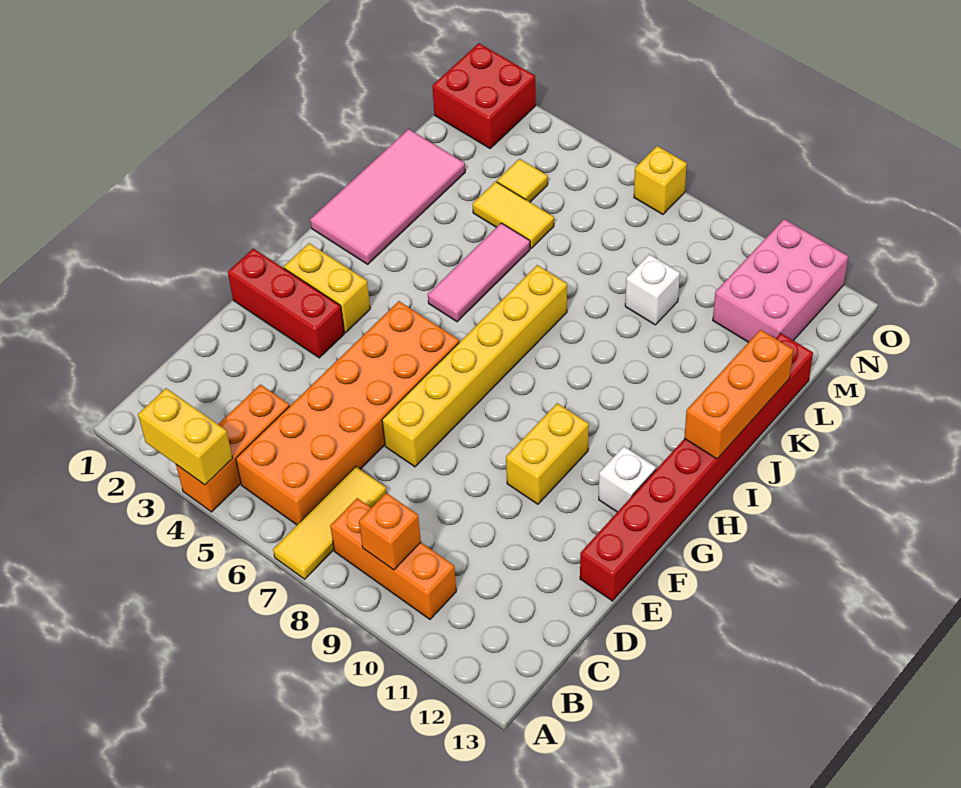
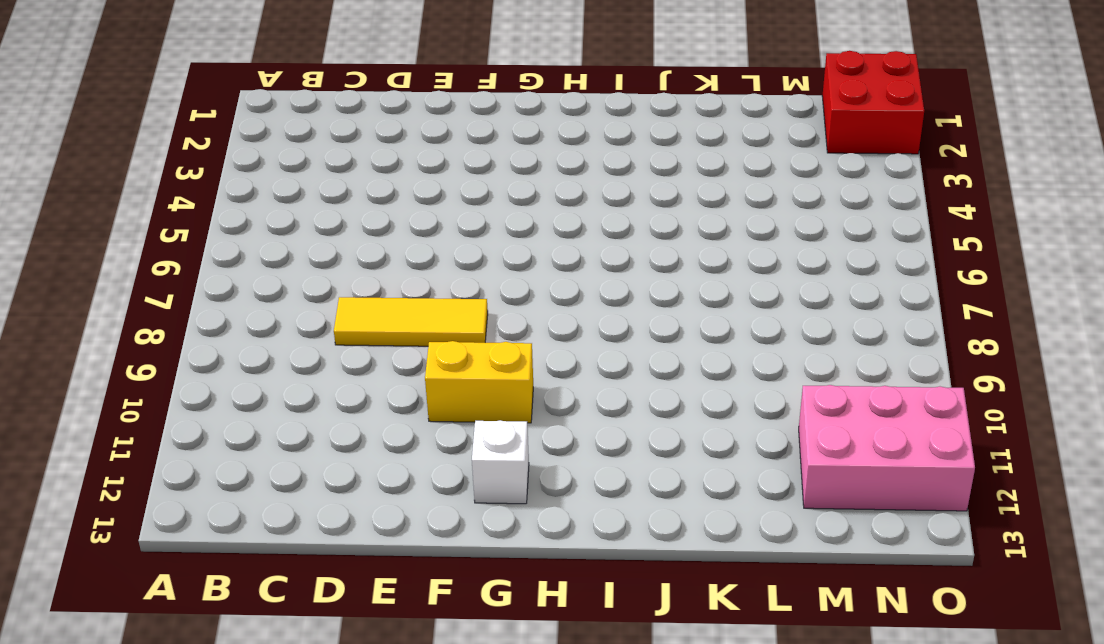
yellow 1x3 tile [334,297,488,346] -> yellow 1x3 tile moved to [273,467,387,579]
none -> orange 1x3 brick [176,384,290,512]
none -> orange 2x6 brick [236,301,459,525]
none -> orange 1x3 brick [330,498,456,619]

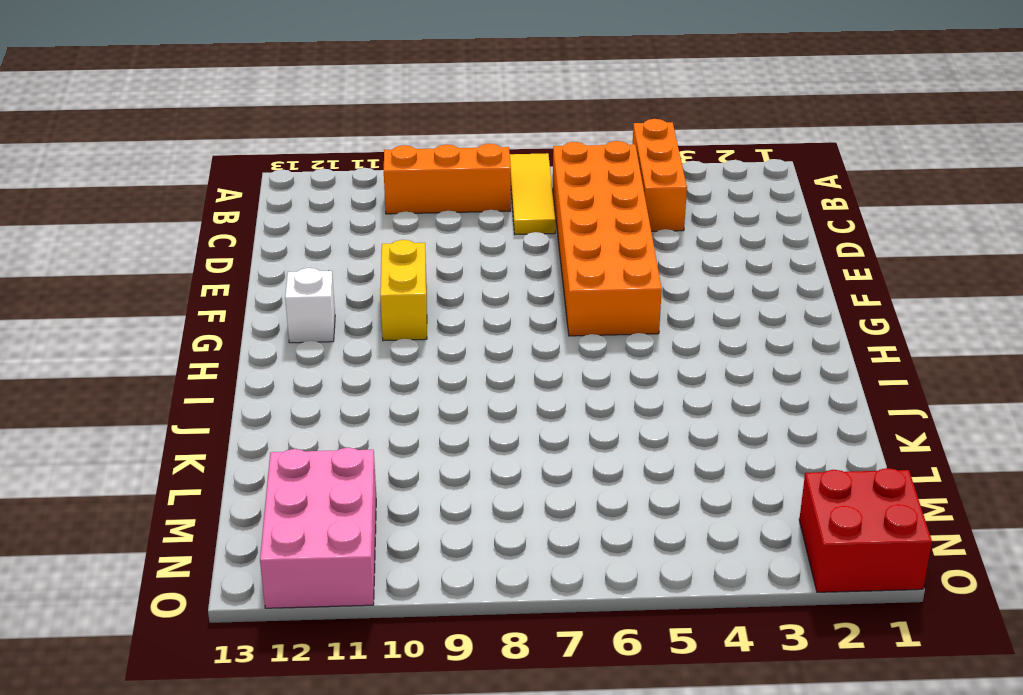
none -> yellow 1x6 brick [382,265,567,467]
none -> red 1x8 brick [580,333,813,601]
none -> red 1x3 brick [228,249,344,358]

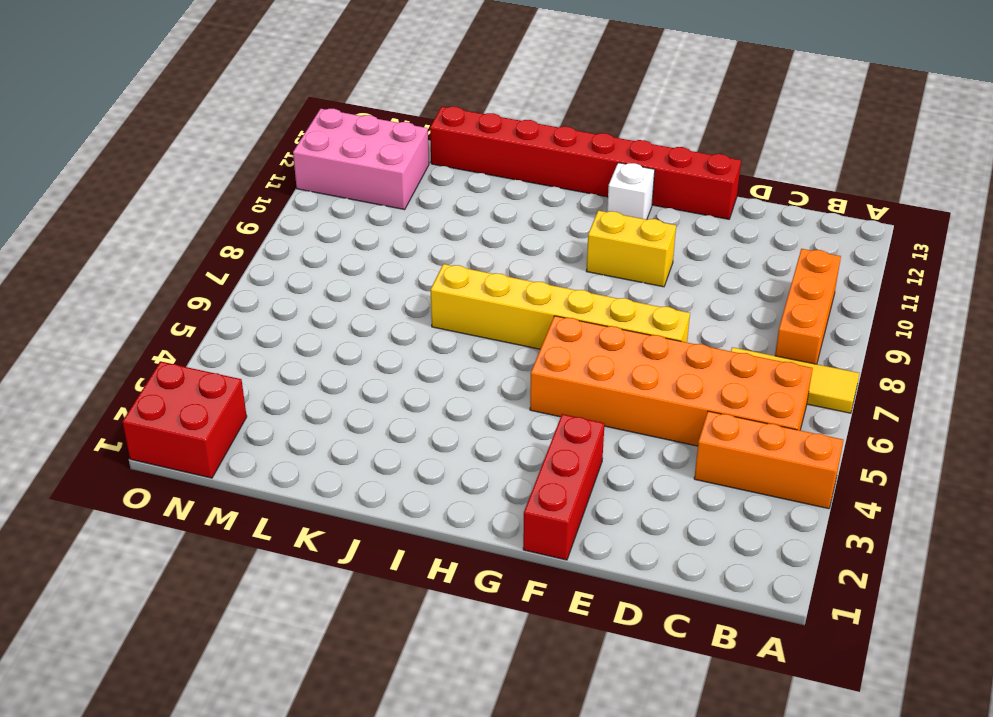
none -> yellow 1x2 brick [284,243,370,333]
none -> pink 2x4 tile [310,129,465,264]
none -> pink 1x3 tile [428,223,530,322]

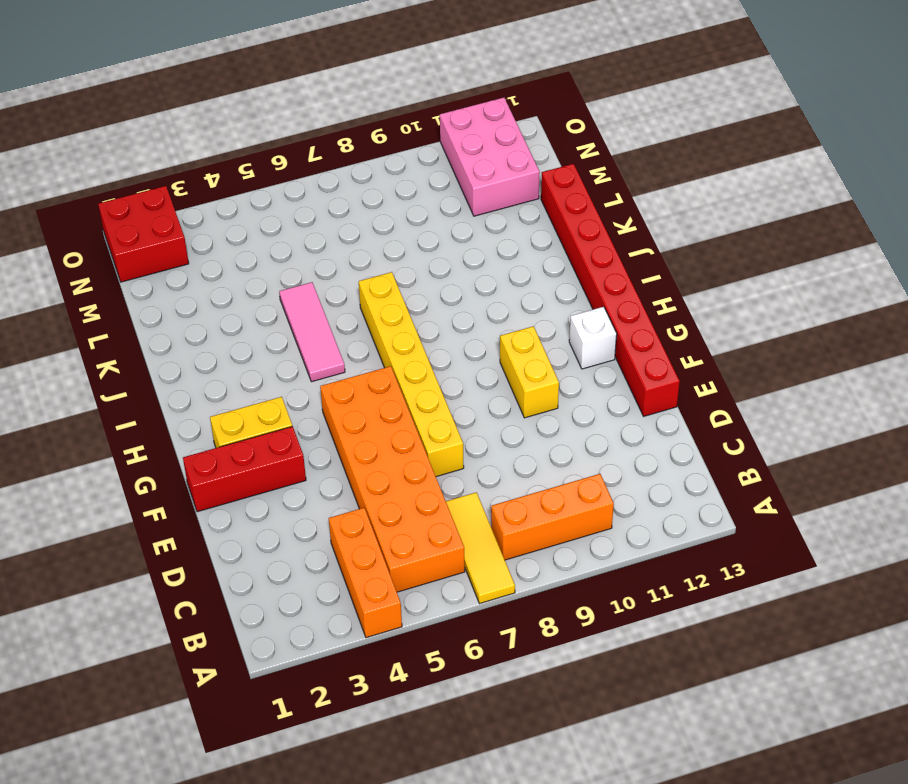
none -> pink 2x4 tile [310,129,465,264]
none -> yellow 1x2 tile [473,182,554,248]
none -> white 1x1 brick [625,254,680,325]

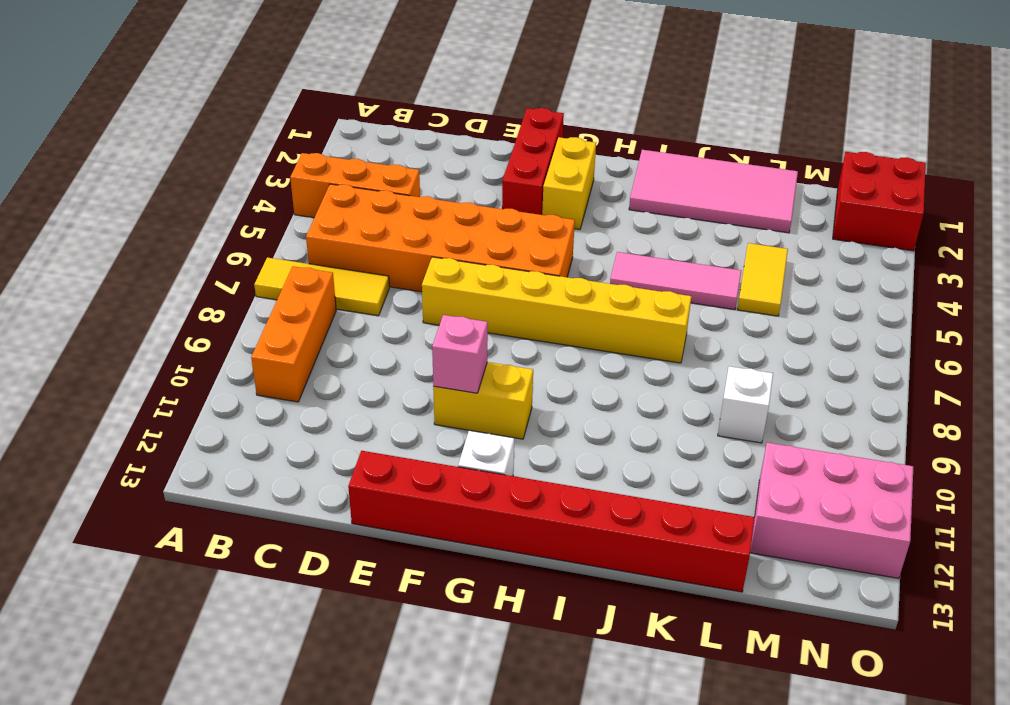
pink 1x1 brick [432,315,488,393] -> none
none -> yellow 1x1 tile [497,159,548,202]
none -> yellow 1x1 brick [634,146,687,214]
none -> yellow 1x2 brick [138,388,233,485]

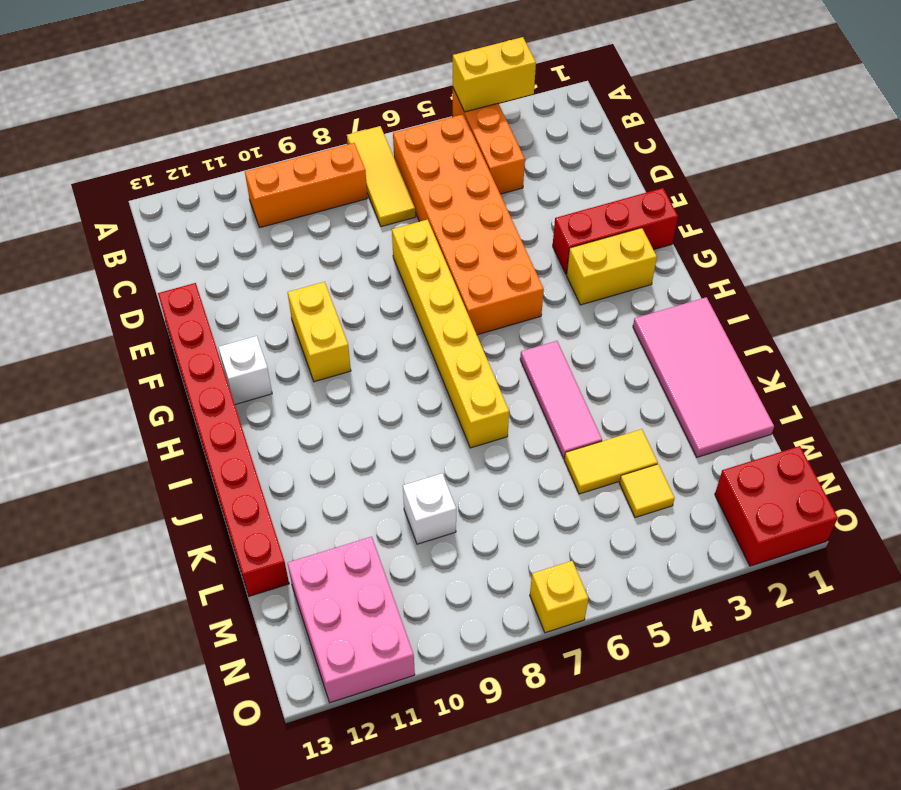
none -> orange 1x1 brick [359,493,421,570]
none -> orange 1x3 brick [684,330,793,459]

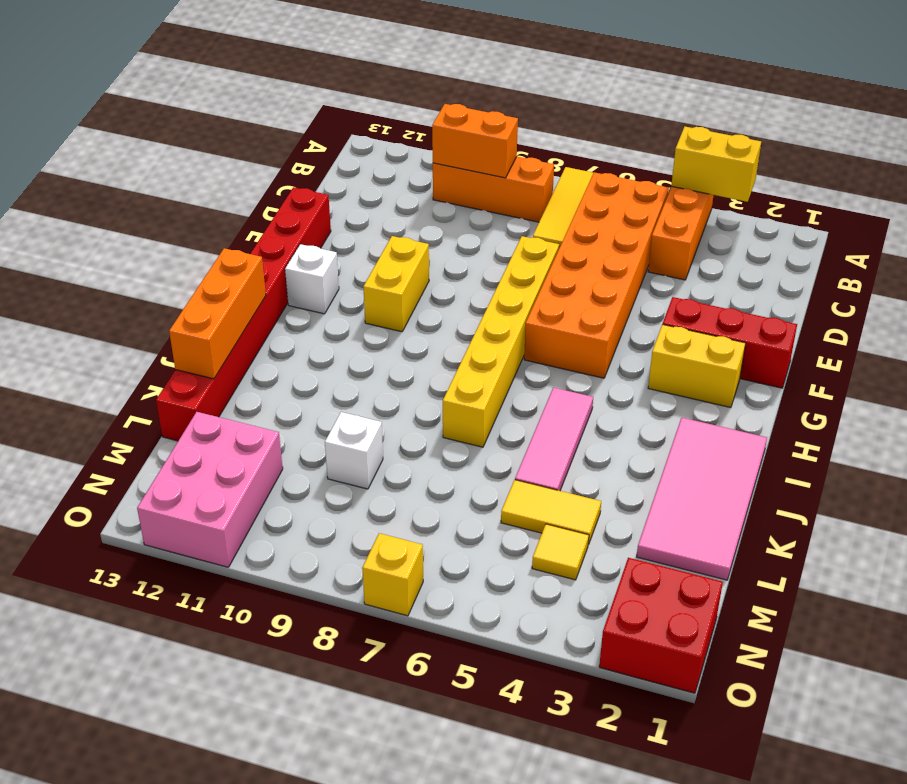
orange 1x2 brick [432,104,518,178] -> orange 1x1 brick [359,493,421,570]

